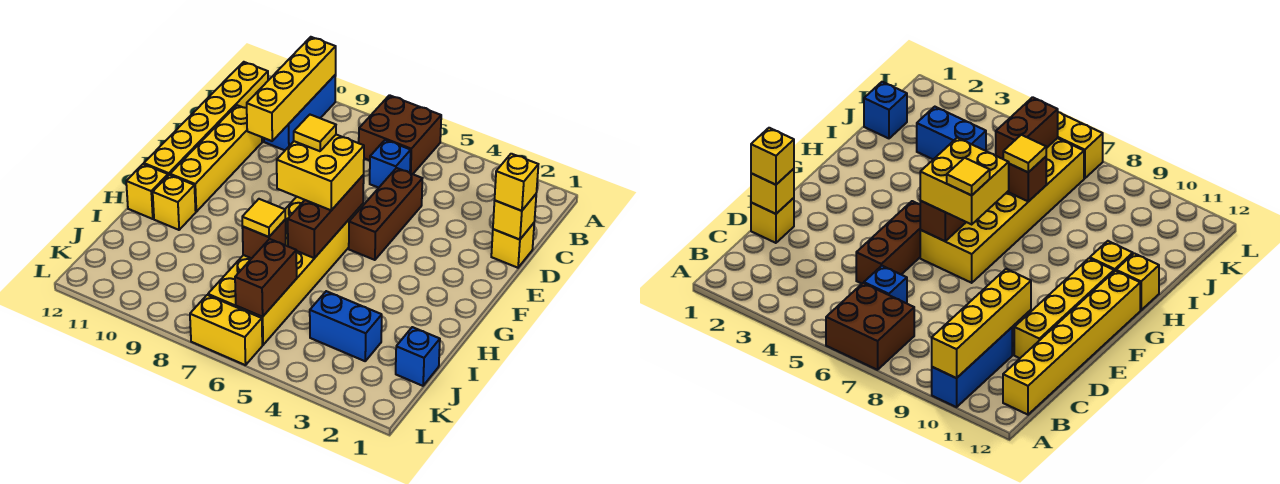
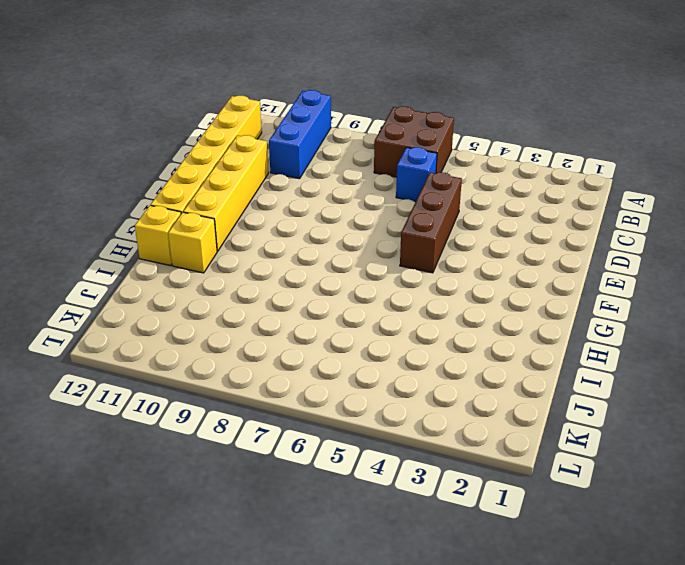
none -> yellow 1x1 brick [491,223,534,268]
none -> yellow 2x6 brick [208,197,363,345]
none -> blue 1x1 brick [396,327,440,386]

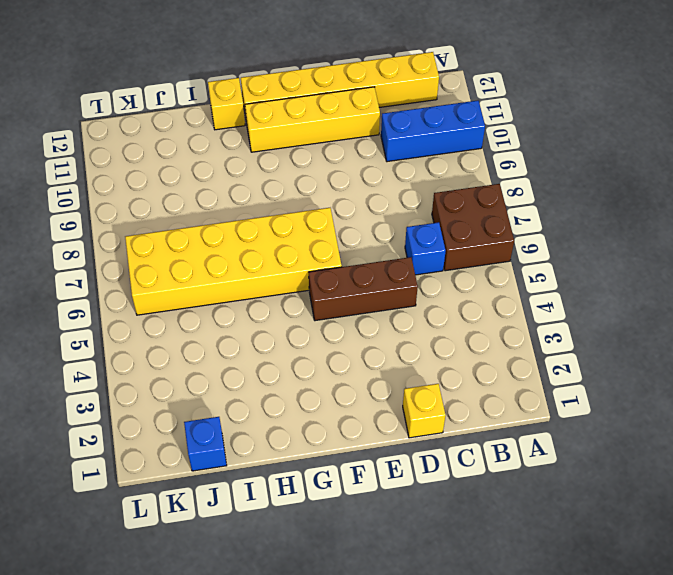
none -> yellow 1x1 brick [153,175,196,230]
none -> blue 1x2 brick [310,291,382,361]
none -> yellow 1x2 brick [190,295,262,365]

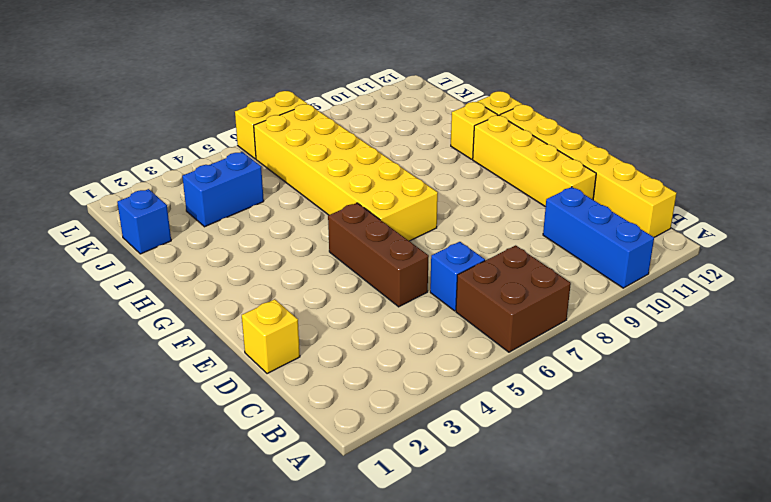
none -> yellow 1x4 brick [247,37,336,141]
none -> yellow 1x1 brick [493,194,536,240]
none -> brown 1x3 brick [288,175,364,258]

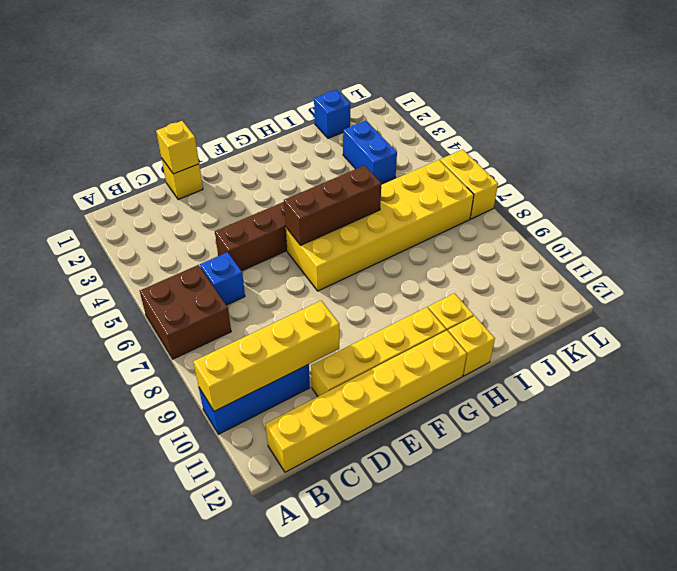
none -> brown 1x1 brick [242,220,286,258]
none -> brown 1x2 brick [235,239,297,317]
none -> yellow 1x1 brick [495,154,538,211]

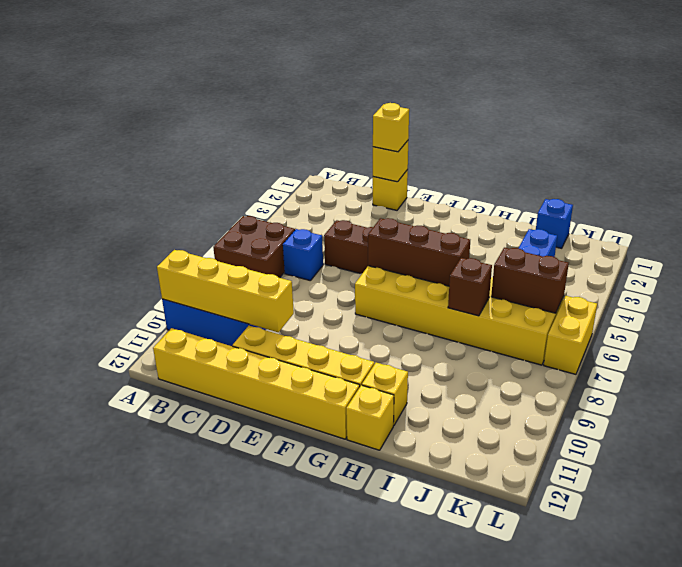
none -> yellow 2x2 brick [277,135,364,210]
none -> yellow 1x1 tile [242,199,286,237]
none -> yellow 1x1 tile [294,115,336,151]

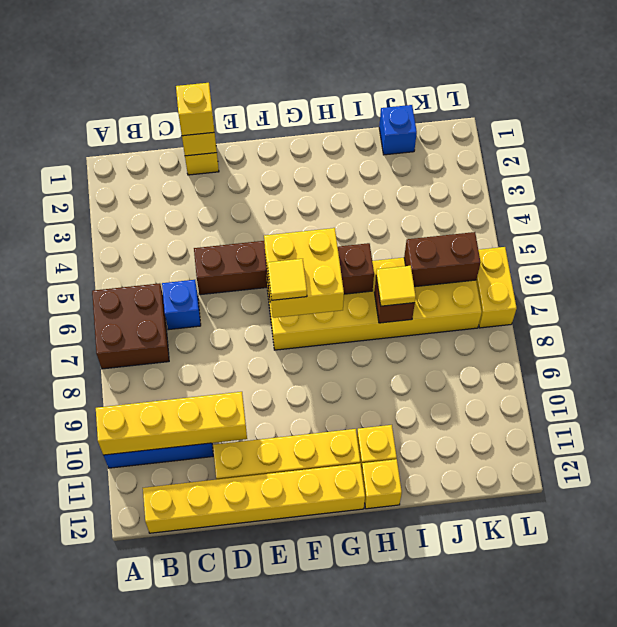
none -> blue 1x2 brick [310,291,382,361]

